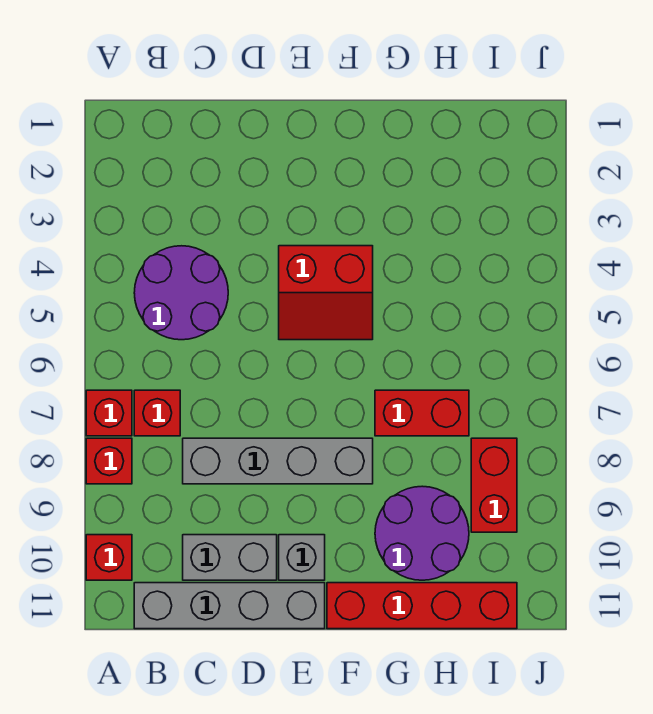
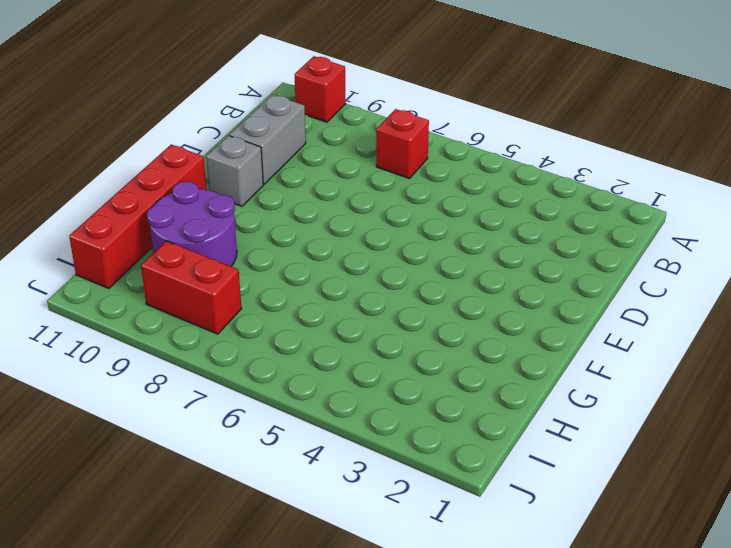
none -> red 1x1 brick [86,390,132,436]
none -> red 1x1 brick [86,438,132,484]
none -> purple 2x2 round brick [134,246,228,340]

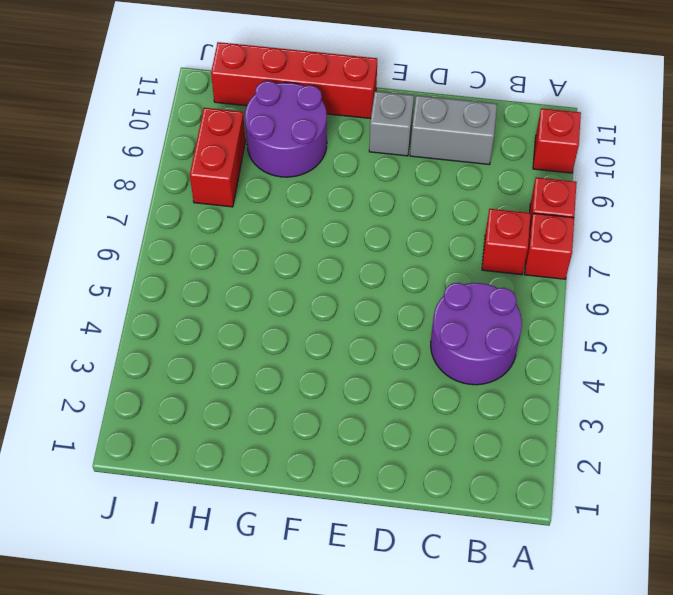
none -> grey 1x4 brick [134,583,325,629]
none -> grey 1x4 brick [183,438,373,484]
none -> red 2x2 slope [279,246,373,340]

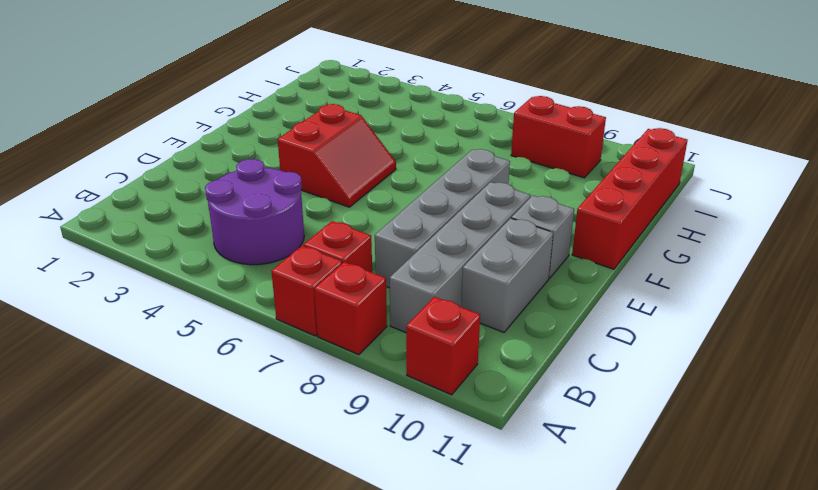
grey 1x4 brick [390,182,530,333] -> grey 1x4 brick moved to [134,583,325,629]
none -> red 1x2 brick [375,390,469,436]
none -> purple 2x2 round brick [375,486,469,580]

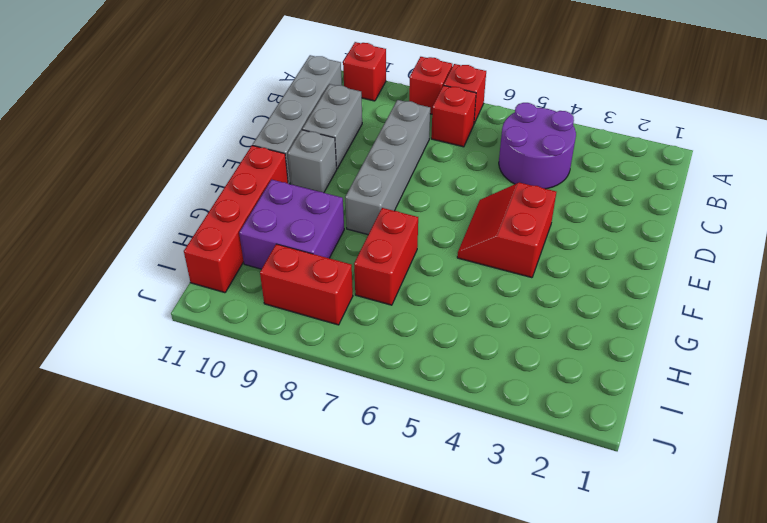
purple 2x2 brick [239,180,344,269] -> purple 2x2 round brick [375,486,469,580]

